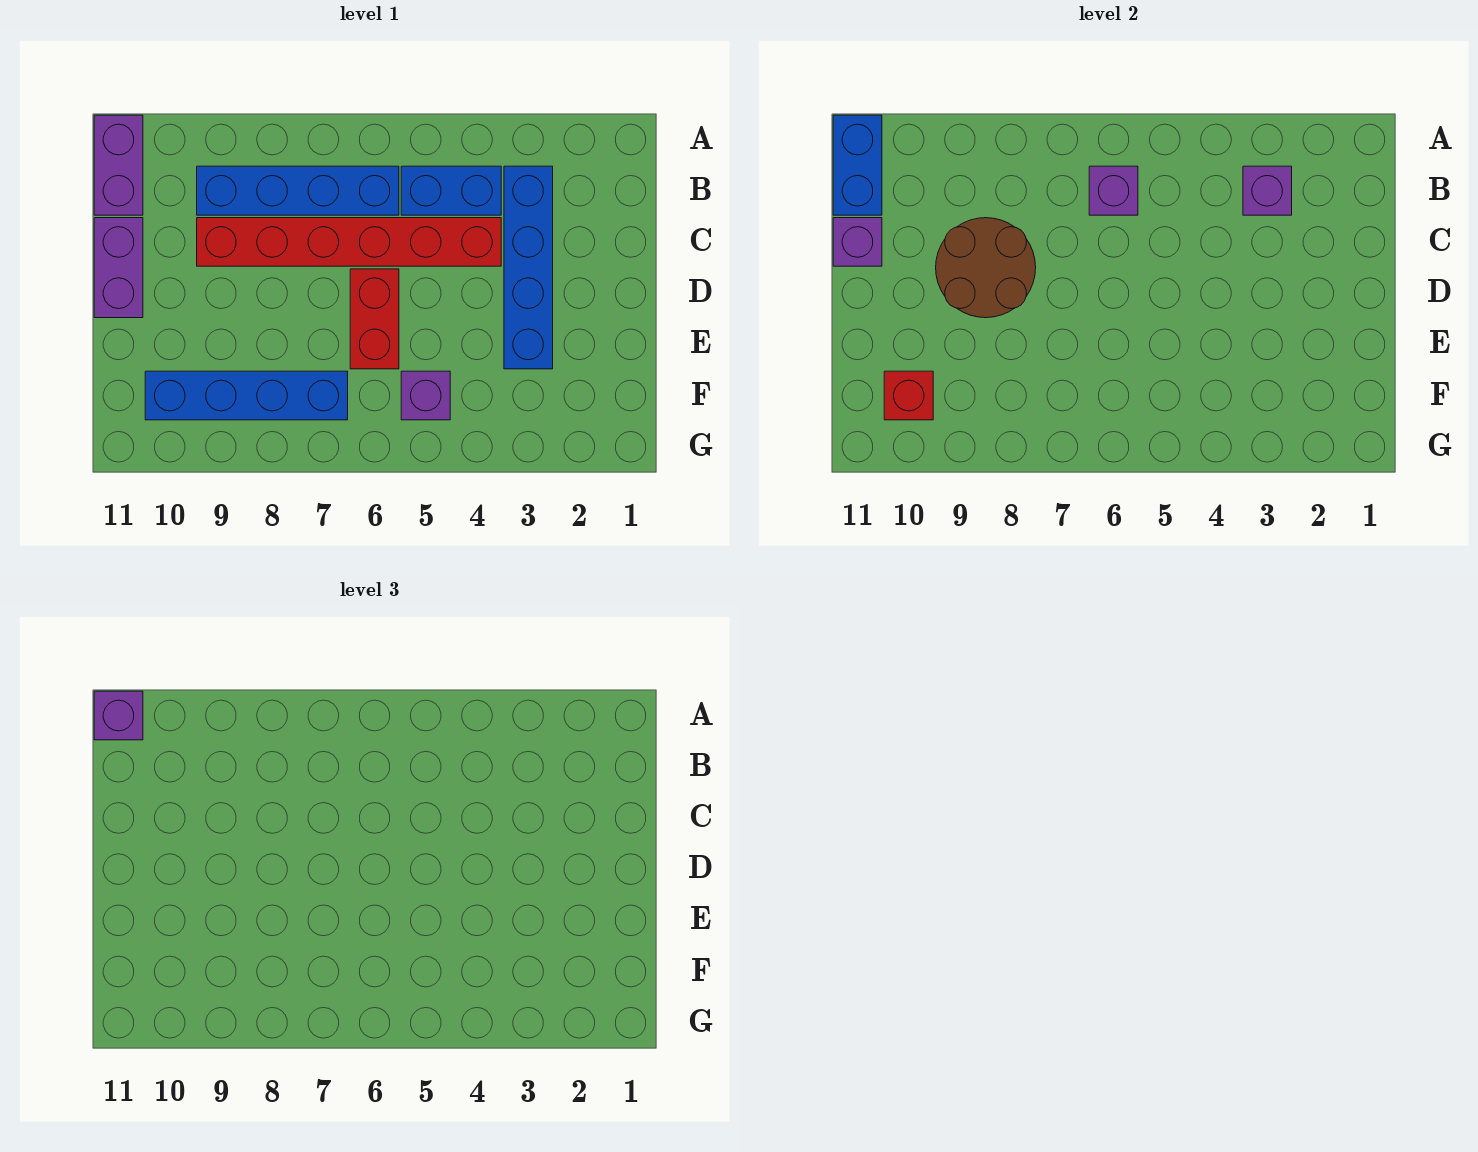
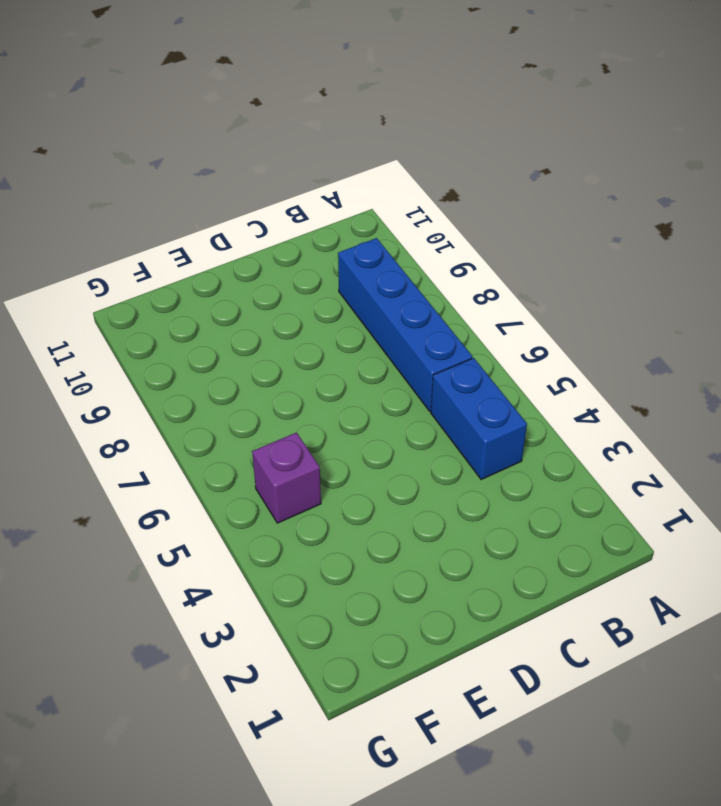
none -> purple 1x2 brick [94,115,143,215]
none -> blue 1x4 brick [504,166,553,369]
none -> red 1x6 brick [197,218,501,266]

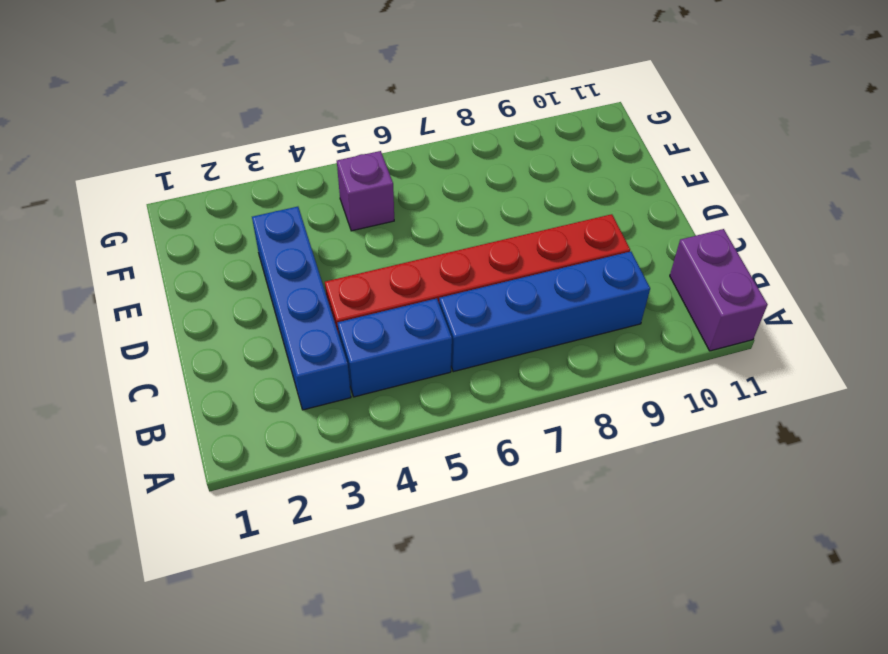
none -> purple 1x2 brick [94,218,143,318]
none -> red 1x2 brick [350,269,399,369]
none -> blue 1x4 brick [145,371,348,420]

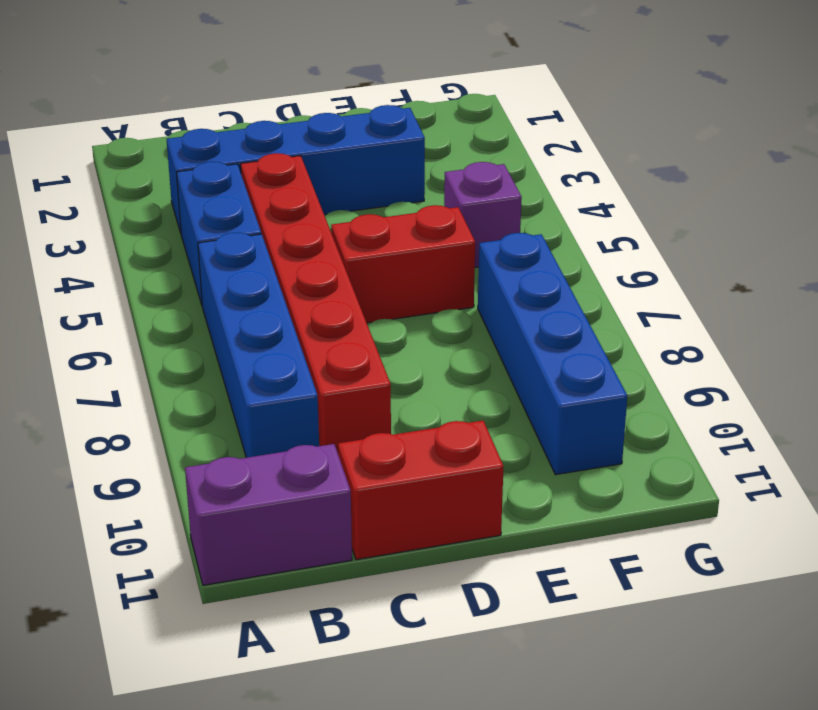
red 1x2 brick [338,421,504,560] -> purple 1x2 brick [94,218,143,318]
none -> blue 1x2 brick [833,115,882,215]
none -> purple 1x1 brick [1243,166,1292,215]
none -> purple 1x1 brick [1089,166,1138,215]

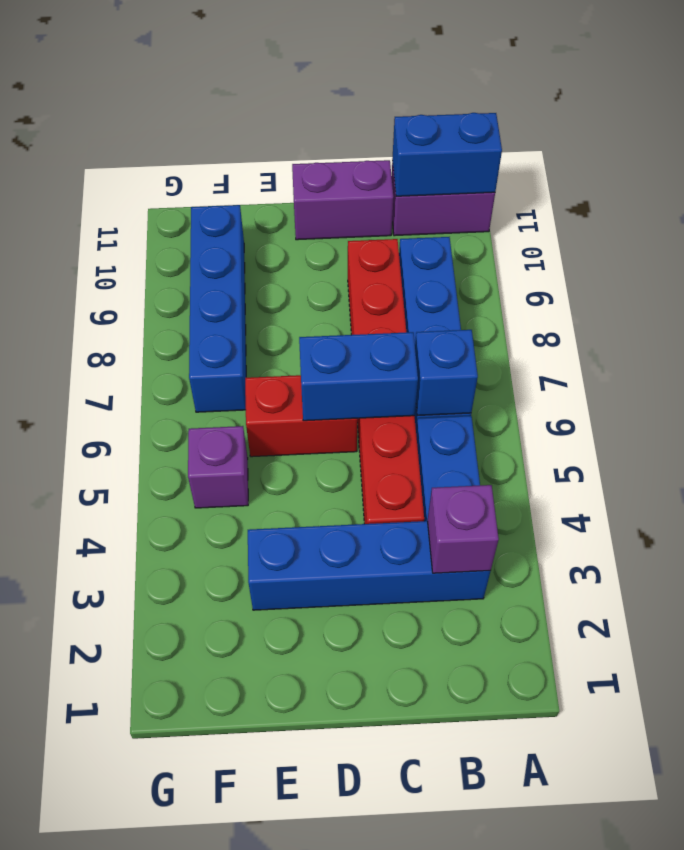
blue 1x1 brick [415,330,478,416] -> purple 1x1 brick [1089,166,1138,215]
blue 1x2 brick [299,332,418,421] -> none
none -> brown 2x2 round brick [936,218,1036,318]
none -> purple 1x1 brick [833,218,882,266]
none -> red 1x1 brick [884,371,933,420]

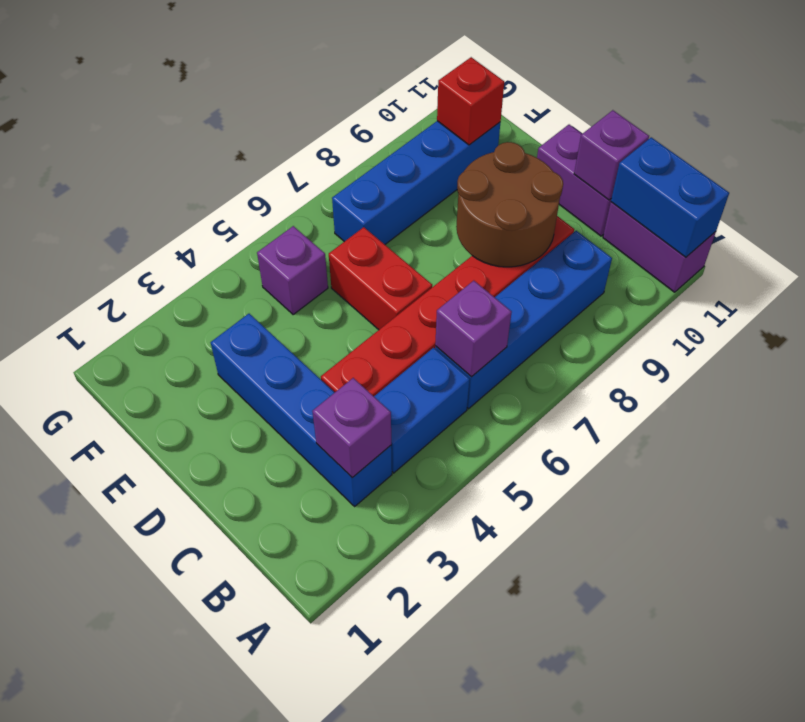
none -> purple 1x1 brick [94,691,143,740]

